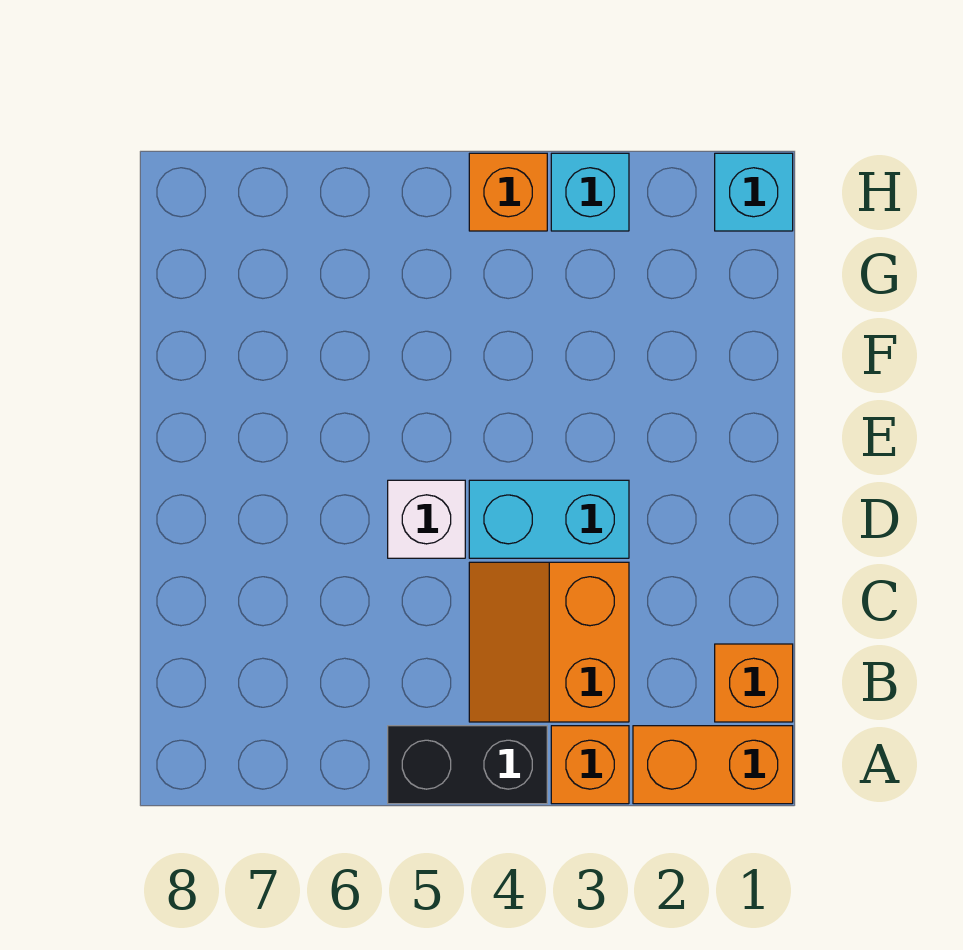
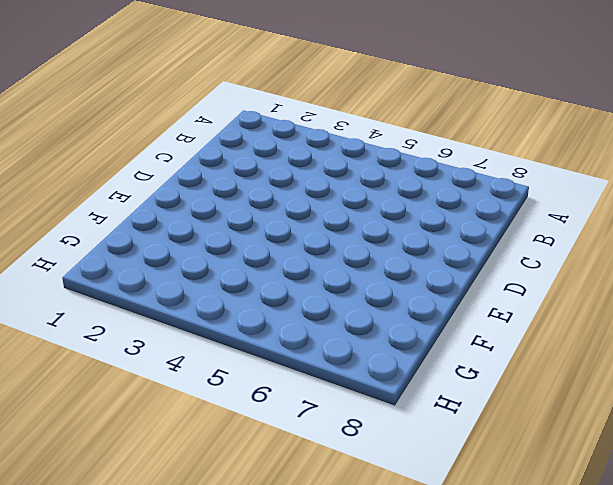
none -> orange 1x2 brick [633,726,793,804]
none -> orange 1x1 brick [551,726,629,804]

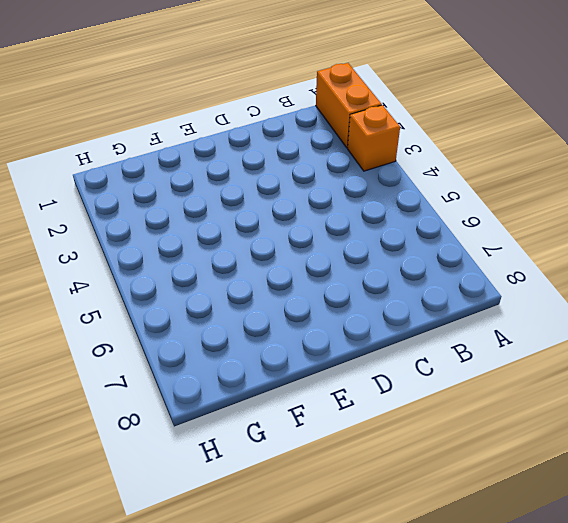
none -> black 1x2 brick [388,726,547,804]
none -> orange 1x1 brick [715,644,793,722]

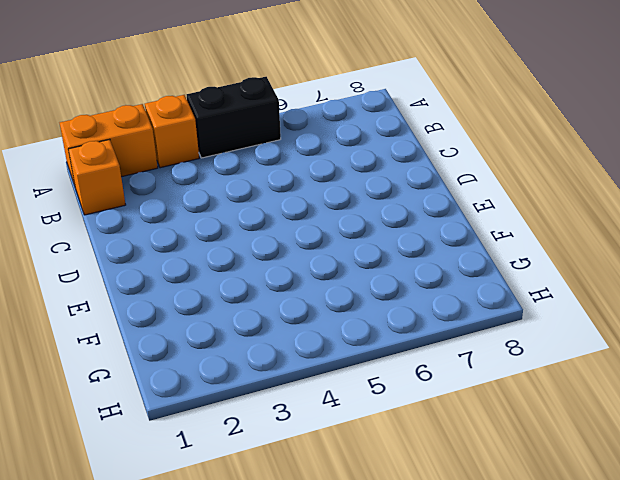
none -> orange 2x2 slope [469,562,629,722]
none -> cyan 1x2 brick [469,480,629,558]

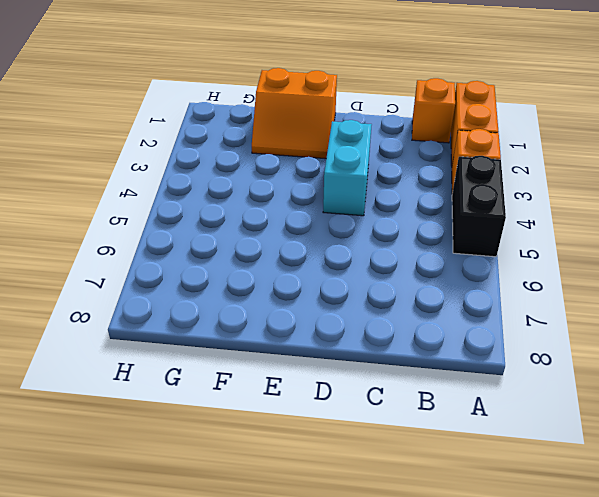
orange 2x2 slope [252,68,337,159] -> orange 2x2 slope moved to [469,562,629,722]
none -> white 1x1 brick [388,480,465,558]
none -> cyan 1x1 brick [715,153,793,231]

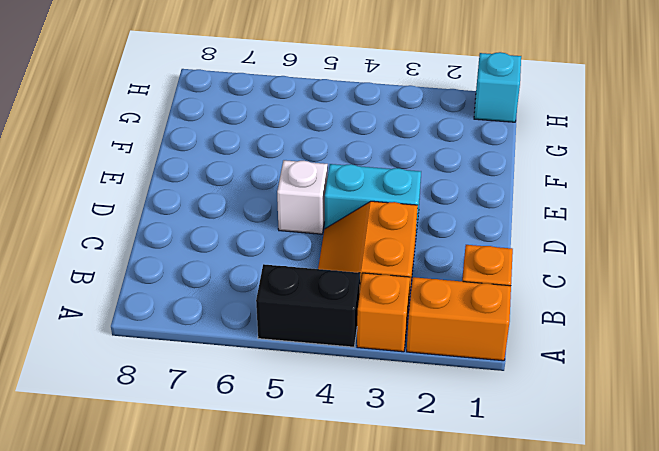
none -> cyan 1x1 brick [551,153,629,231]
none -> orange 1x1 brick [469,153,547,231]

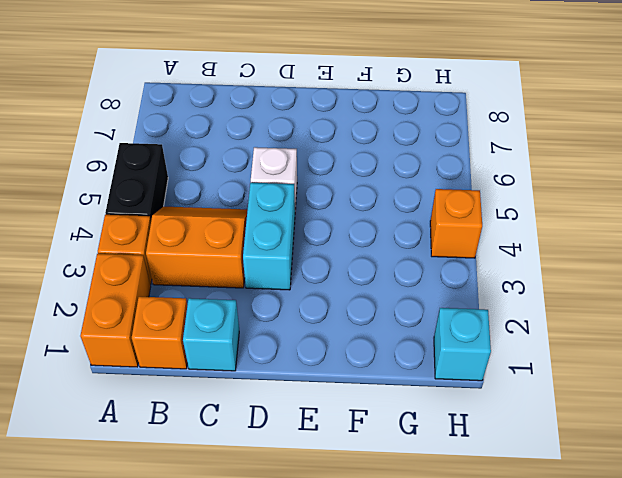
cyan 1x1 brick [183,298,239,371] -> cyan 1x1 brick moved to [551,153,629,231]

